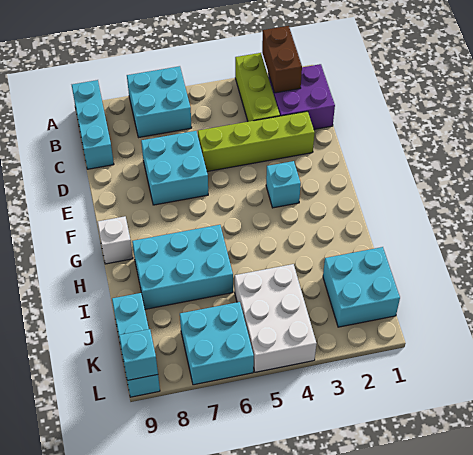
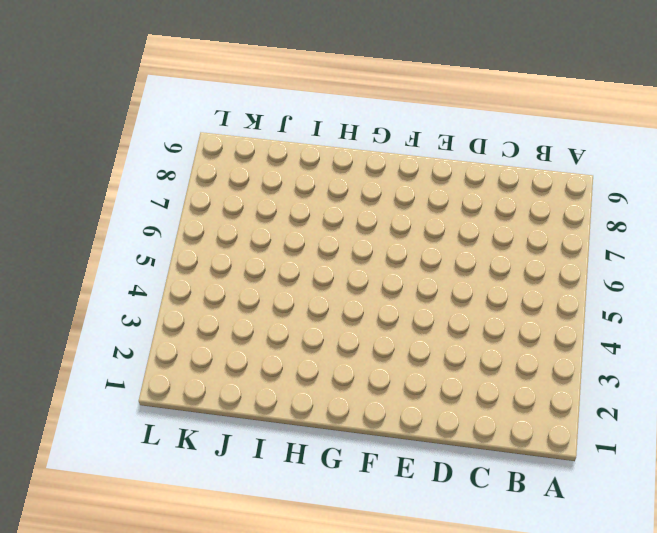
none -> lime 1x3 brick [235,53,280,122]
none -> cyan 2x2 brick [127,66,192,137]
none -> cyan 1x3 brick [72,80,114,169]

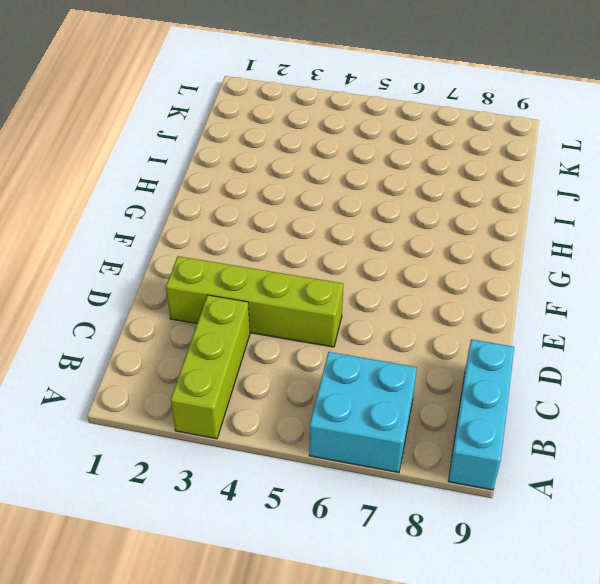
none -> purple 2x2 brick [268,64,335,129]
none -> cyan 2x2 brick [141,131,208,205]
none -> cyan 1x1 brick [266,161,301,208]

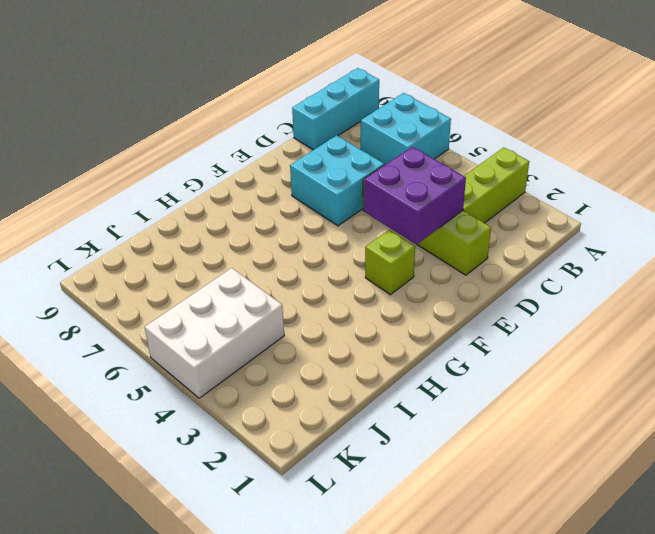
purple 2x2 brick [364,147,466,245] -> purple 2x2 brick moved to [268,64,335,129]
lime 1x1 brick [365,230,415,295] -> cyan 1x1 brick [266,161,301,208]
none -> white 1x1 brick [97,216,133,264]
none -> cyan 2x3 brick [132,225,233,309]
none -> cyan 2x2 brick [323,247,400,327]

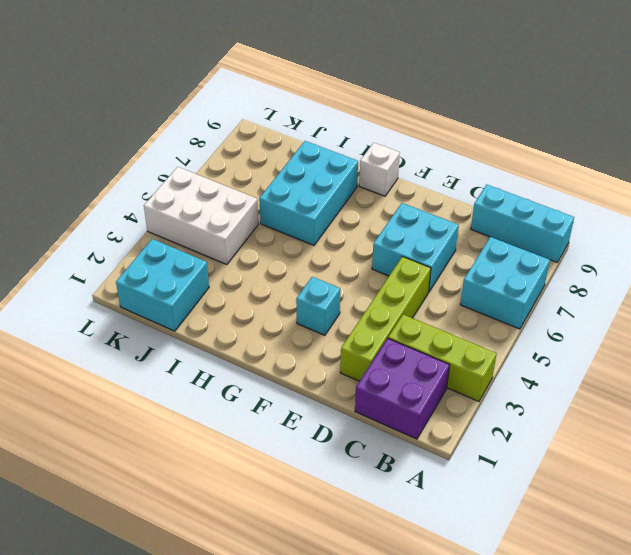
none -> cyan 1x3 brick [112,293,160,397]
none -> cyan 2x2 brick [180,302,254,385]
none -> brown 1x2 brick [262,26,302,93]

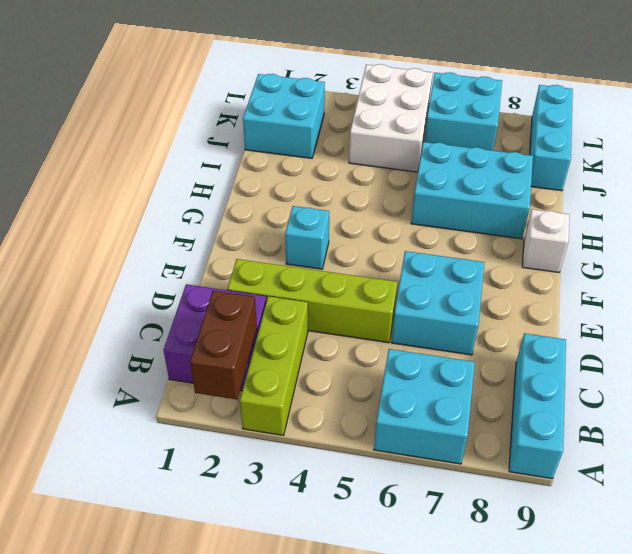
none -> cyan 1x1 brick [119,329,158,380]

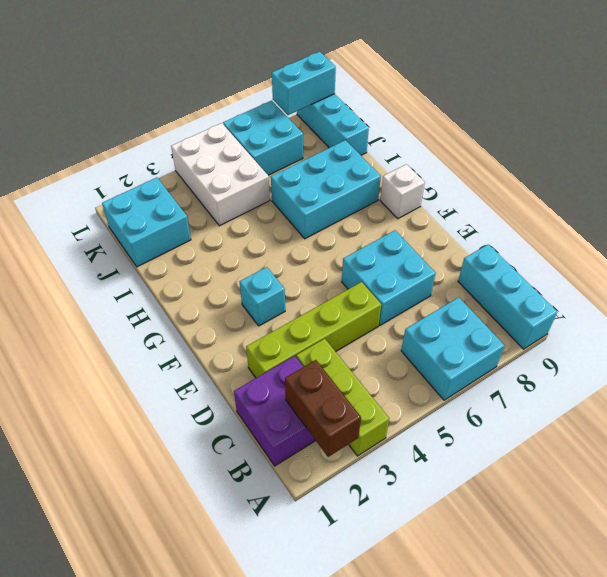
cyan 1x2 brick [272,51,336,115] -> cyan 1x1 brick [119,329,158,380]

